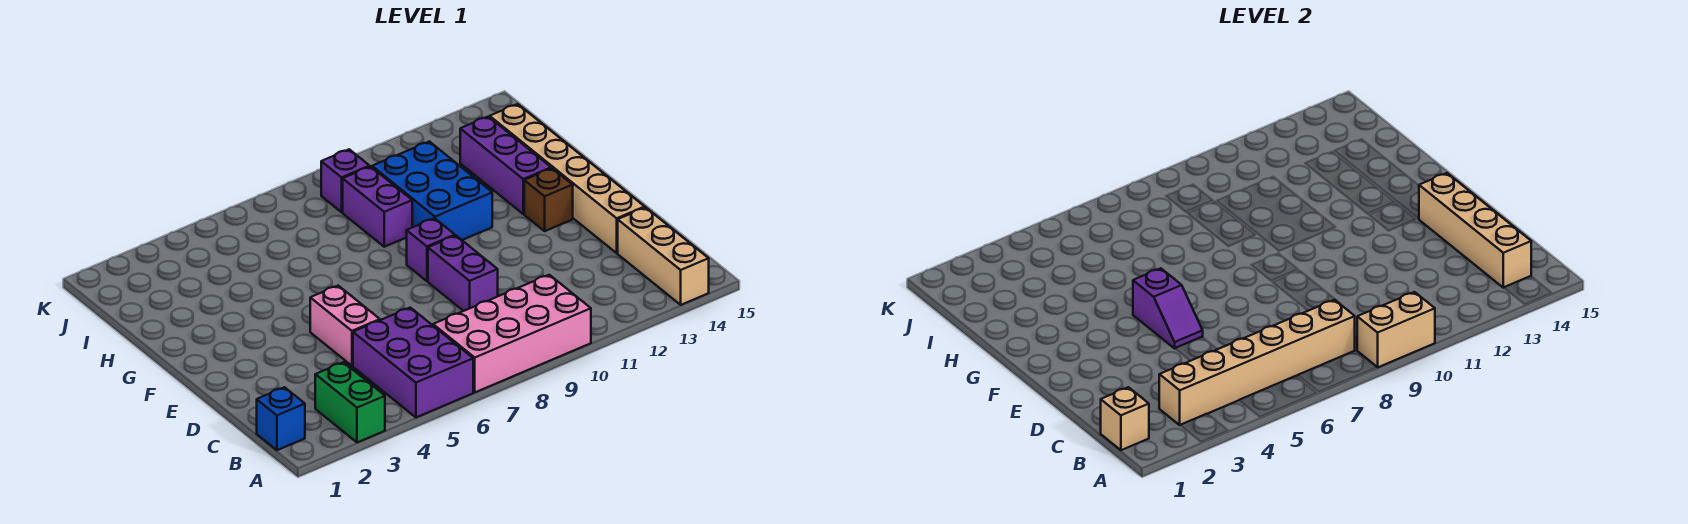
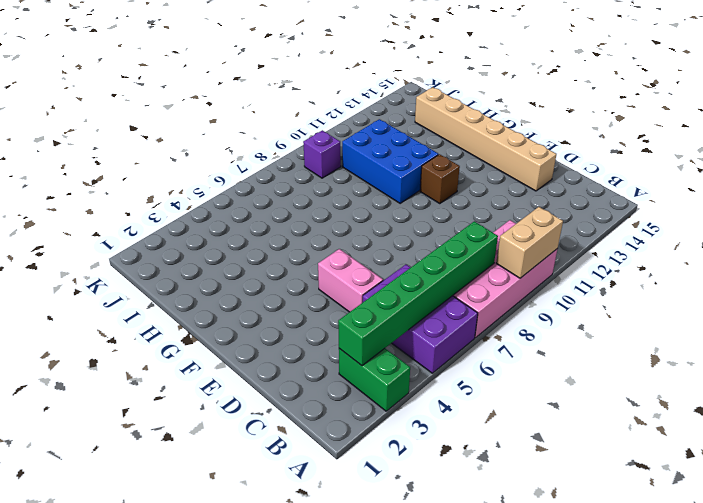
green 1x6 brick [338,221,498,366] -> tan 1x6 brick [1159,300,1355,425]
brown 1x1 brick [420,154,460,203] -> brown 1x1 brick moved to [524,168,573,231]
none -> tan 1x3 brick [618,207,709,305]
none -> blue 1x1 brick [257,387,305,450]
none -> purple 1x2 brick [428,236,498,311]

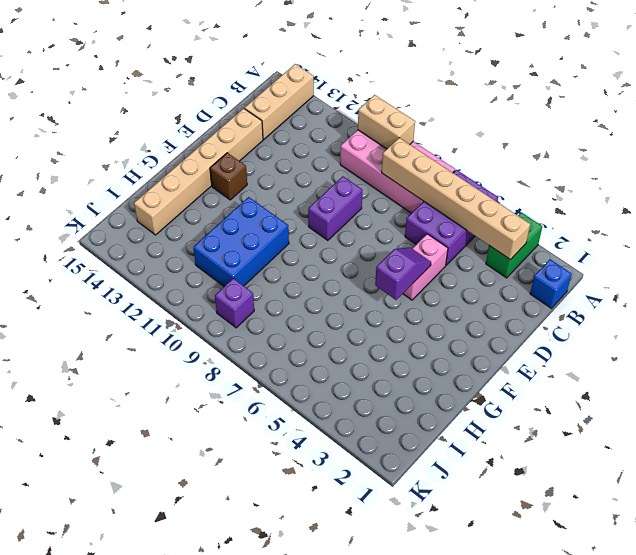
none -> purple 1x1 brick [407,218,455,281]
none -> purple 1x3 brick [460,117,551,214]
none -> purple 1x2 brick [343,167,412,247]

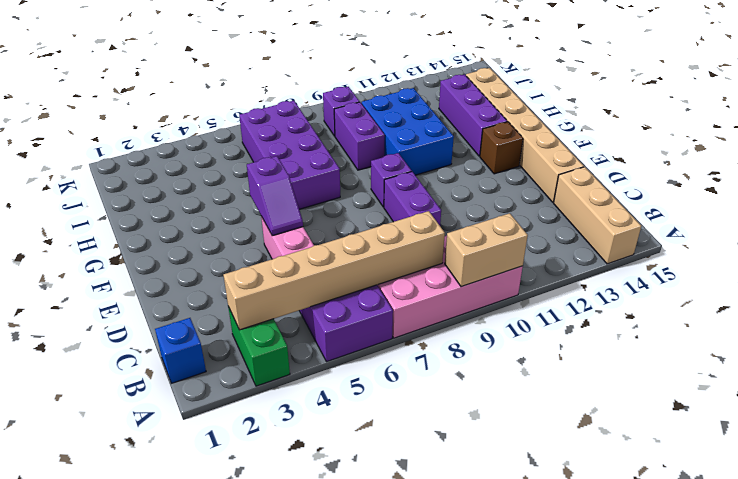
purple 2x4 brick [239,101,340,210] -> none
none -> tan 1x1 brick [1101,387,1149,450]
none -> tan 1x4 brick [1419,173,1531,288]

